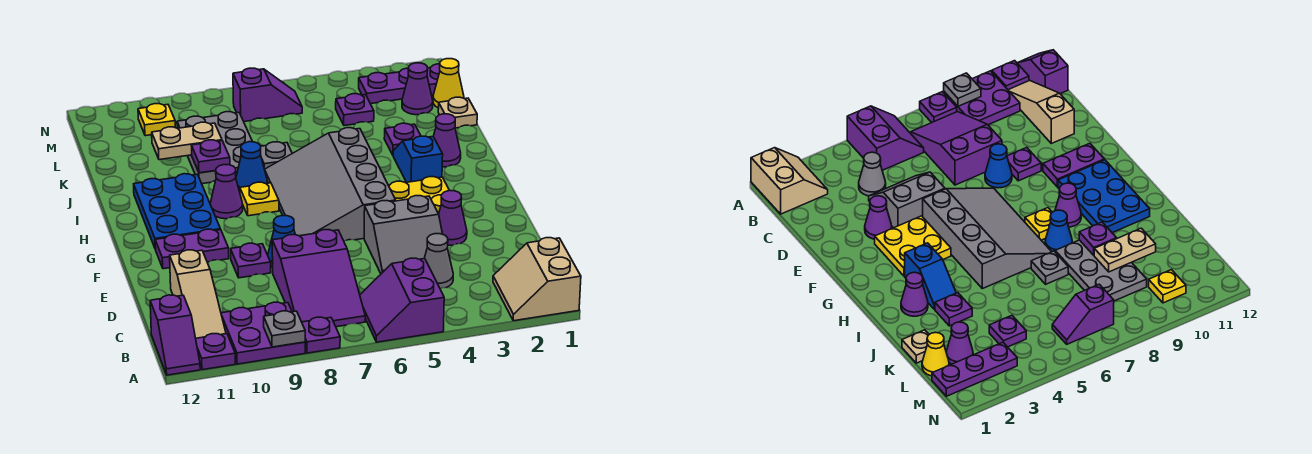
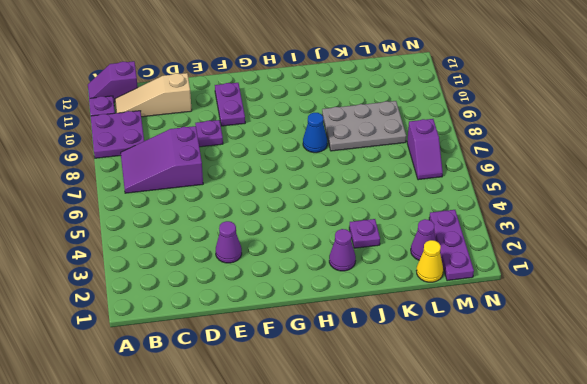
none -> tan 2x2 slope [493,238,581,321]
none -> purple 2x2 slope [360,258,444,342]
none -> purple 1x1 plate [302,317,340,353]
none -> grey 1x1 cone [425,234,453,289]

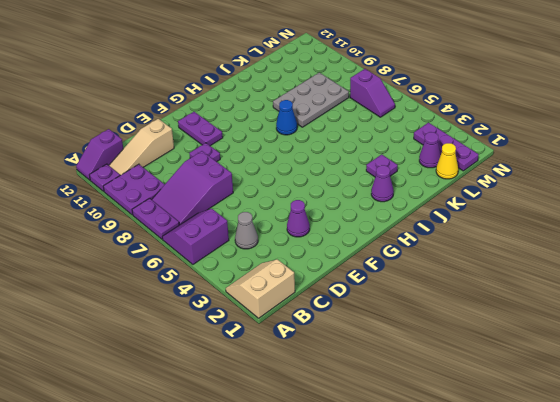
purple 1x2 plate [132,198,179,239] -> purple 1x1 plate [302,317,340,353]
none -> grey 2x2 slope [364,196,442,274]
none -> blue 1x1 cone [268,216,295,268]
none -> yellow 2x2 plate [388,177,450,214]
none -> grey 3x4 slope [265,128,396,241]

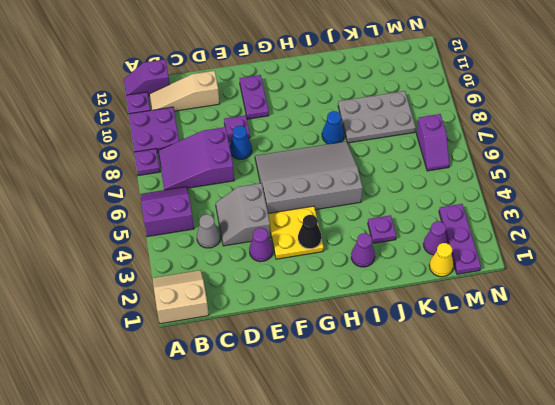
black 1x1 cone [298,215,322,249] -> none
none -> blue 2x3 plate [134,174,221,249]
none -> blue 1x2 slope [393,136,443,182]
none -> yellow 1x1 plate [240,182,279,216]
none -> purple 1x1 cone [210,165,243,219]

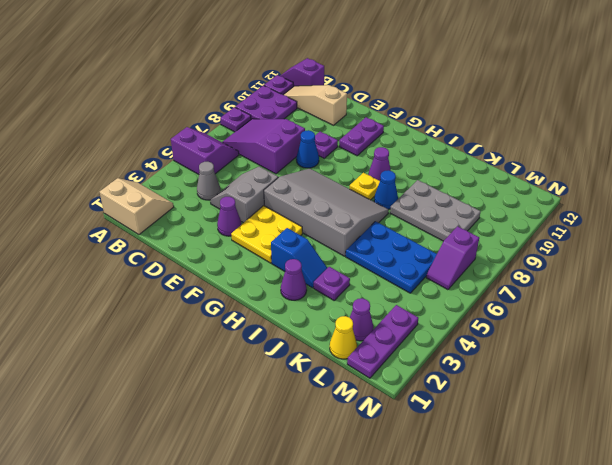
blue 2x3 plate [346,221,437,293] -> blue 2x3 plate moved to [134,174,221,249]
none -> grey 1x1 plate [261,142,292,169]
none -> tan 1x1 plate [438,97,477,128]
none -> purple 1x1 plate [336,94,374,126]
none -> yellow 1x1 plate [138,104,175,136]

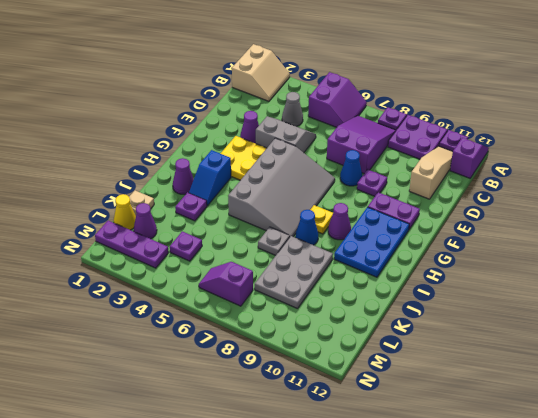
none -> yellow 1x1 plate [138,104,175,136]
none -> grey 1x1 plate [264,311,305,347]
none -> purple 1x1 plate [191,140,230,173]
none -> tan 1x2 plate [152,122,222,160]

